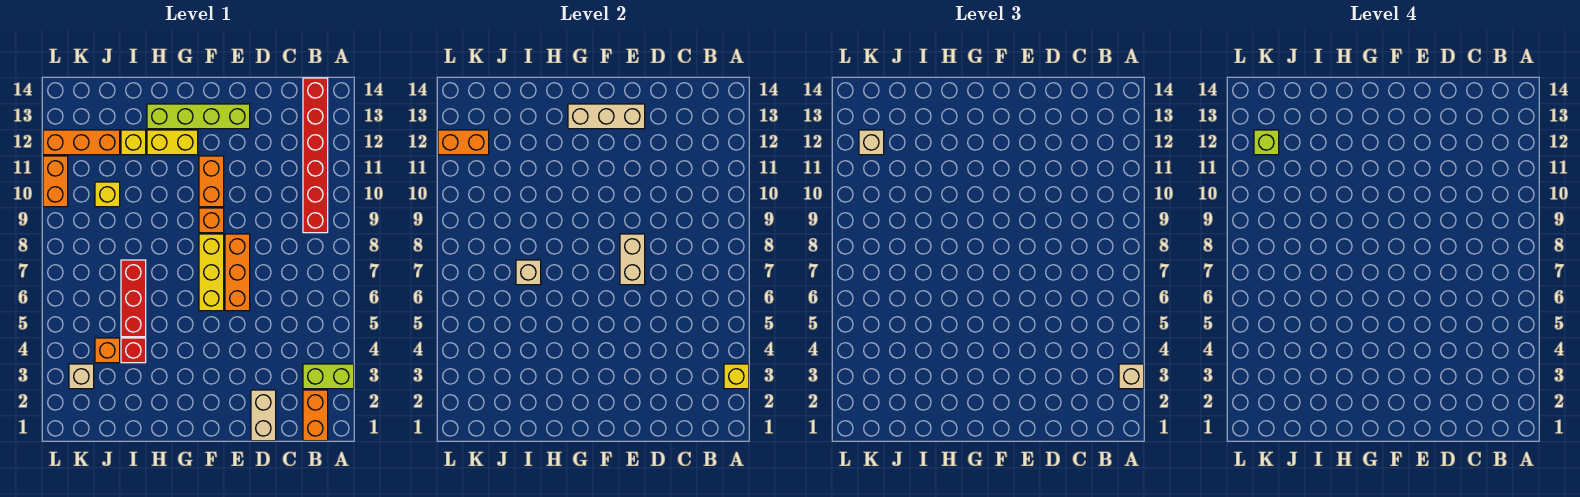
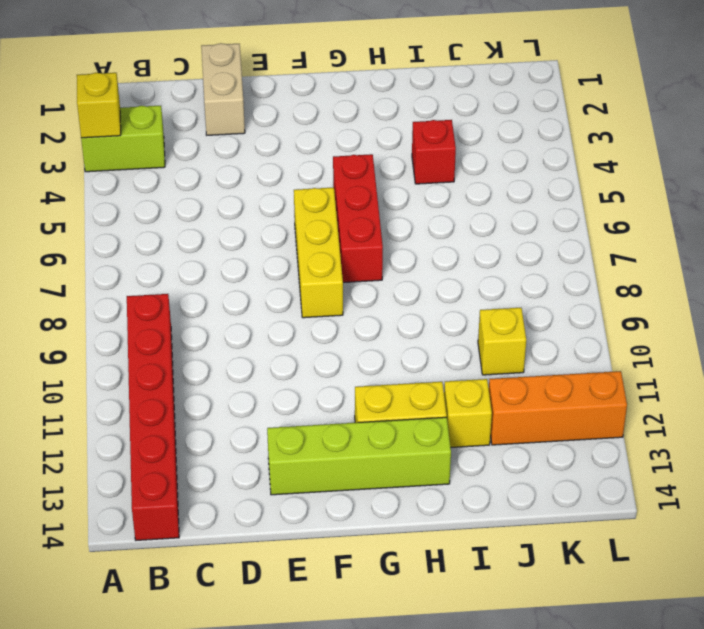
red 1x3 brick [333,154,383,283] -> red 1x3 brick moved to [121,260,146,337]
none -> orange 1x2 brick [303,390,328,441]
none -> orange 1x3 brick [225,234,250,311]
none -> orange 1x1 brick [199,208,224,233]

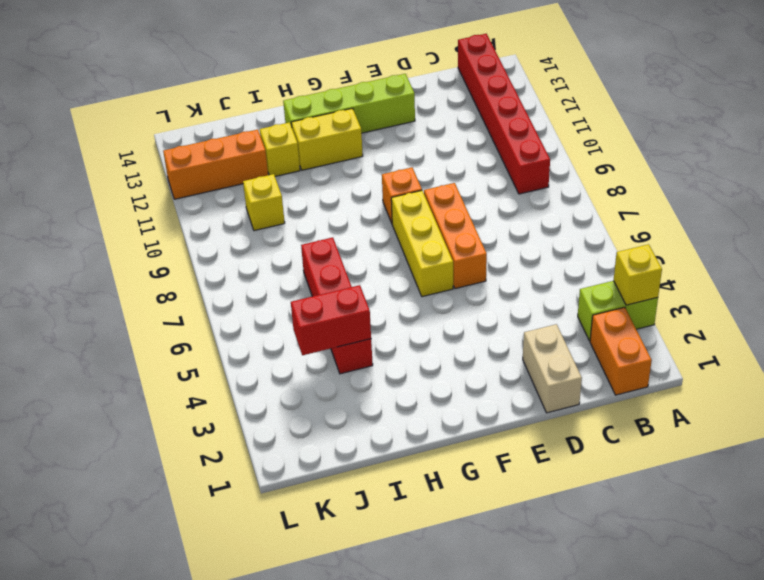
red 1x2 brick [291,285,371,355] -> none
none -> orange 1x2 brick [199,156,224,207]
none -> orange 1x1 brick [95,338,120,363]
none -> tan 1x1 brick [69,364,94,389]

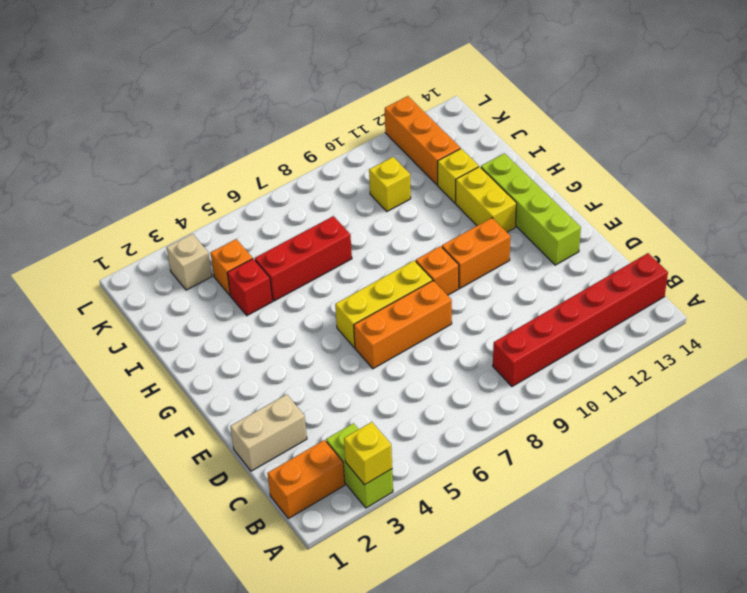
none -> orange 1x2 brick [43,156,68,207]
none -> tan 1x2 brick [620,234,645,285]
none -> tan 1x3 brick [568,104,645,129]

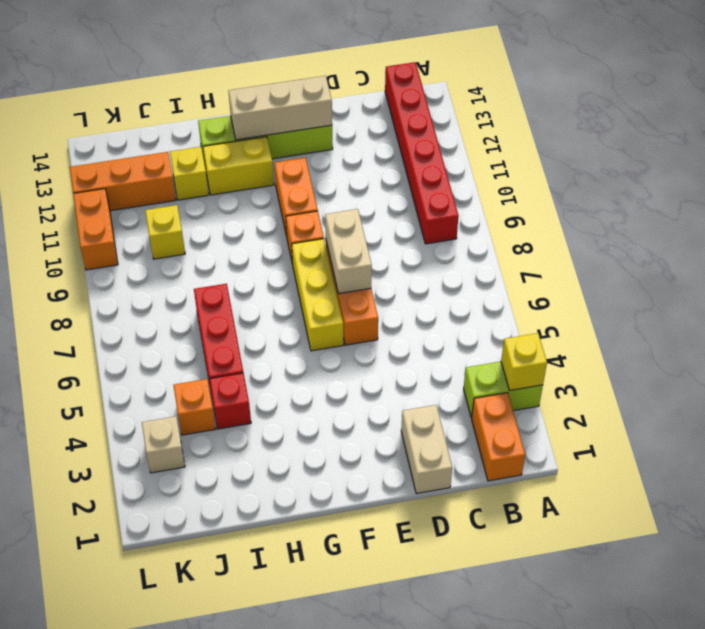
none -> tan 1x1 brick [516,260,541,285]
none -> orange 1x2 brick [438,130,489,155]
none -> tan 1x1 brick [1119,364,1144,389]

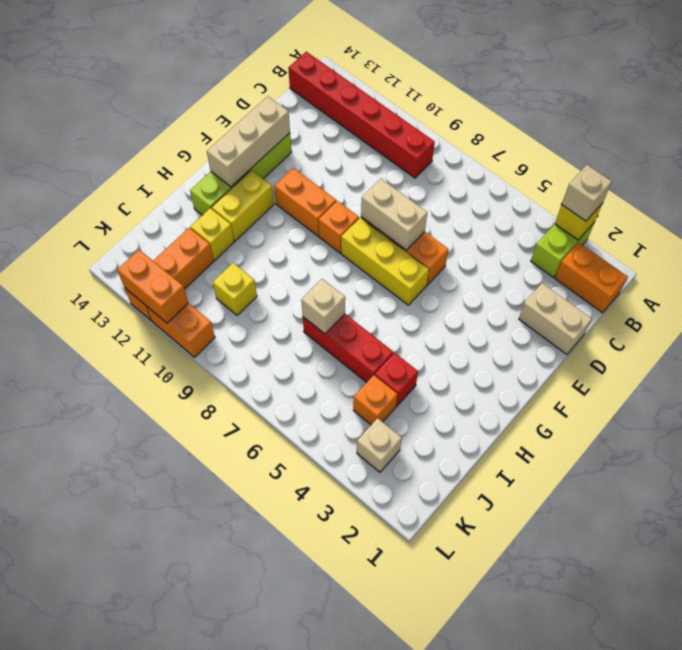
orange 1x2 brick [117,250,188,323] -> orange 1x2 brick turned to [438,130,489,155]
none -> tan 1x1 brick [859,130,884,155]
none -> lime 1x1 brick [1254,130,1279,155]

